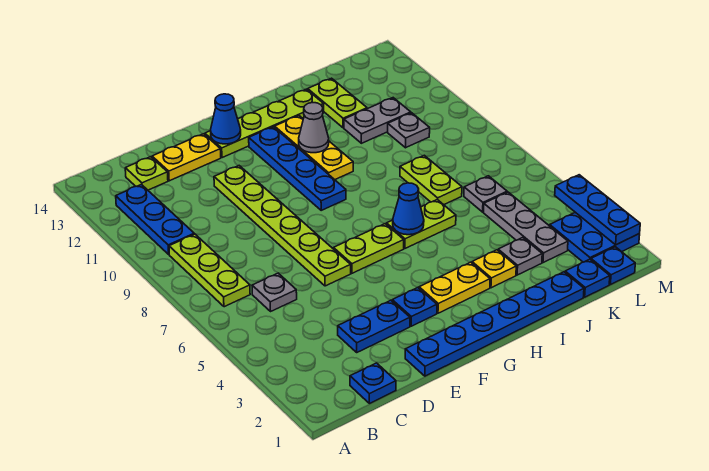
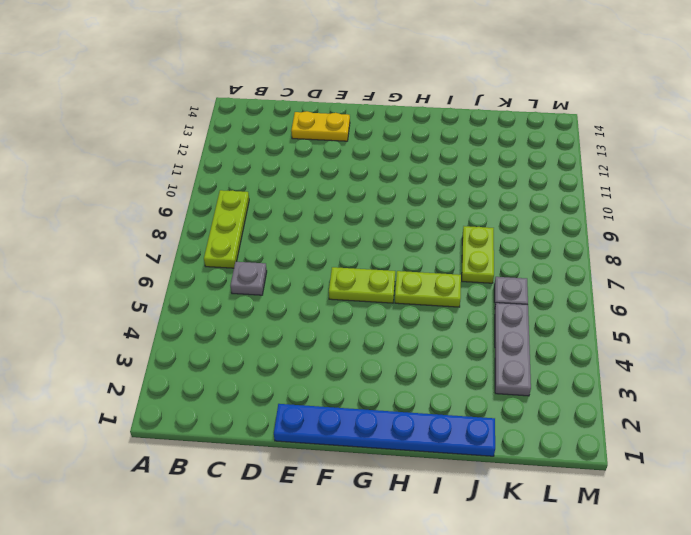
none -> blue 1x3 plate [116,184,194,254]
none -> blue 1x1 plate [350,363,396,403]
none -> lime 1x1 plate [125,157,168,190]
none -> blue 1x2 plate [338,300,410,352]

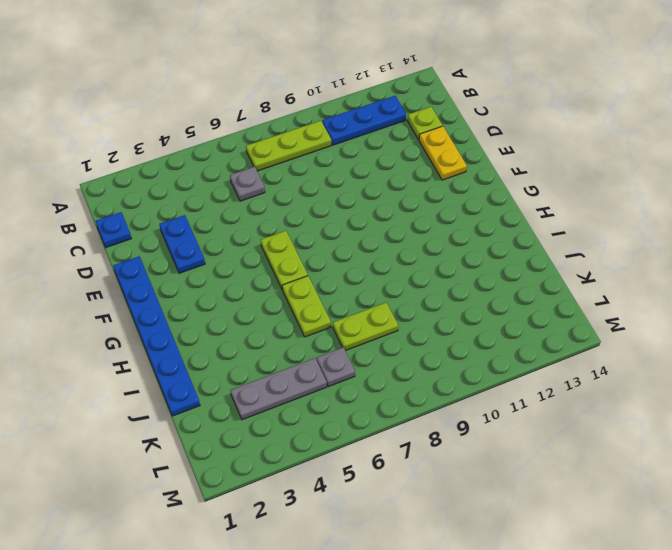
none -> lime 1x6 plate [214,166,351,286]
none -> blue 1x1 plate [392,287,437,326]
none -> lime 1x4 plate [205,89,324,158]
none -> yellow 1x2 plate [419,262,490,313]

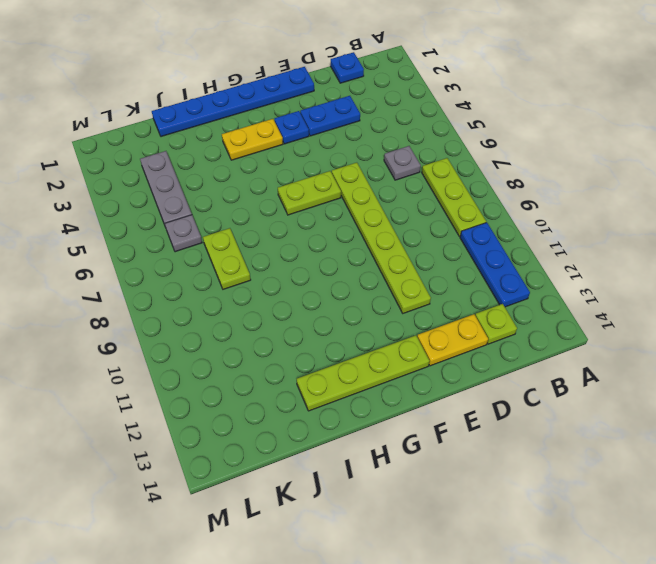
none -> blue 1x4 plate [249,127,346,210]
none -> lime 1x2 plate [386,200,456,248]
none -> yellow 1x3 plate [275,116,353,180]
none -> yellow 1x1 plate [472,250,516,288]

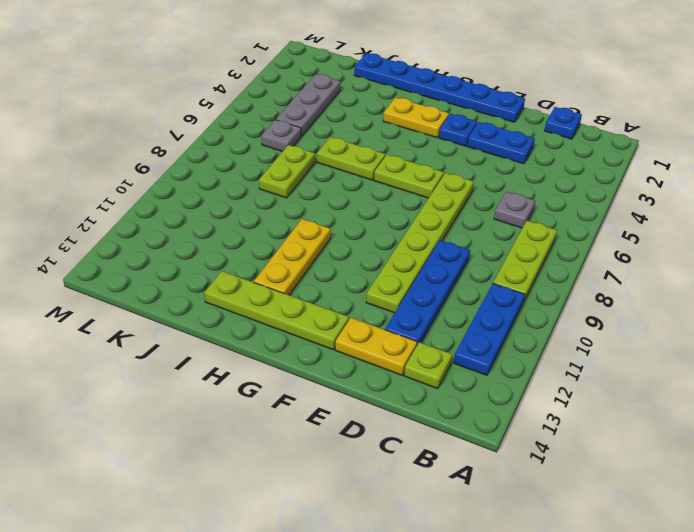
blue 1x4 plate [385,240,470,345] -> blue 1x4 plate moved to [249,127,346,210]
none -> yellow 1x1 plate [472,250,516,288]
none -> grey 1x1 plate [498,238,542,275]
none -> grey 1x2 plate [344,98,411,143]
none -> lime 1x2 plate [308,78,367,128]

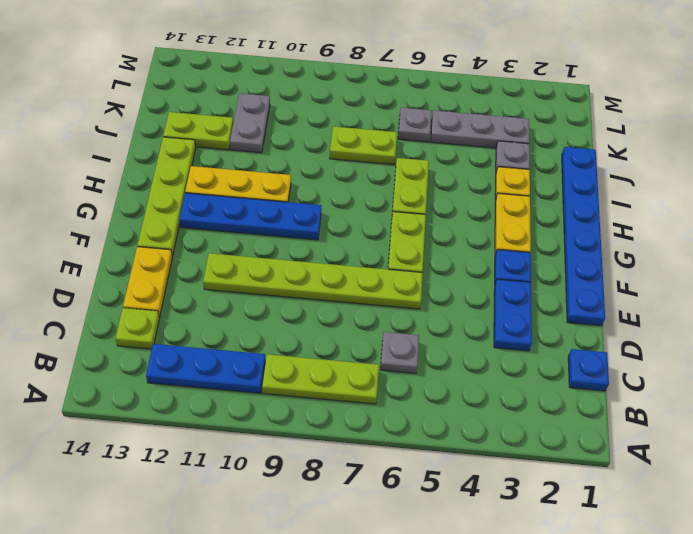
none -> blue 1x1 plate [565,259,610,297]
none -> grey 1x1 plate [388,113,430,148]
none -> blue 1x1 plate [591,247,635,285]
none -> blue 2x2 plate [550,212,640,262]

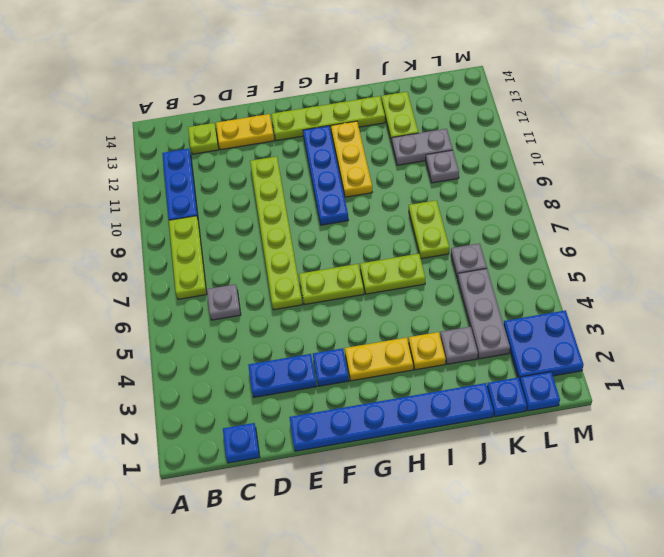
none -> blue 1x1 cone [211,94,241,144]
none -> blue 1x1 cone [393,183,424,235]
none -> grey 1x1 cone [299,103,329,153]
none -> blue 1x3 plate [555,175,640,245]

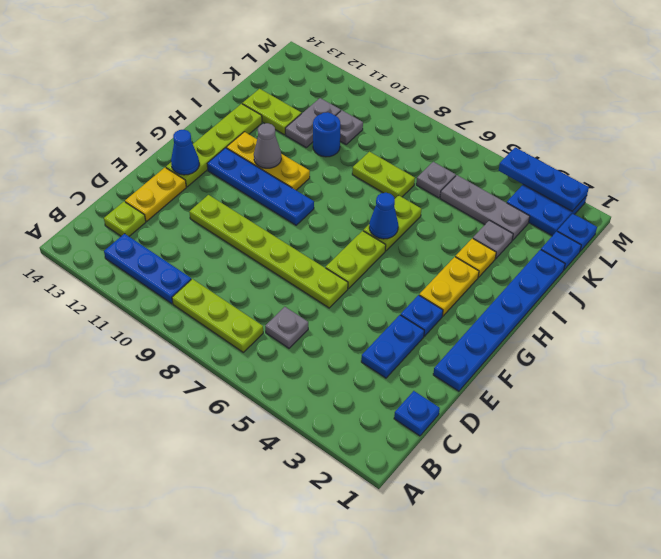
blue 1x1 round brick [313,112,340,157] -> none

